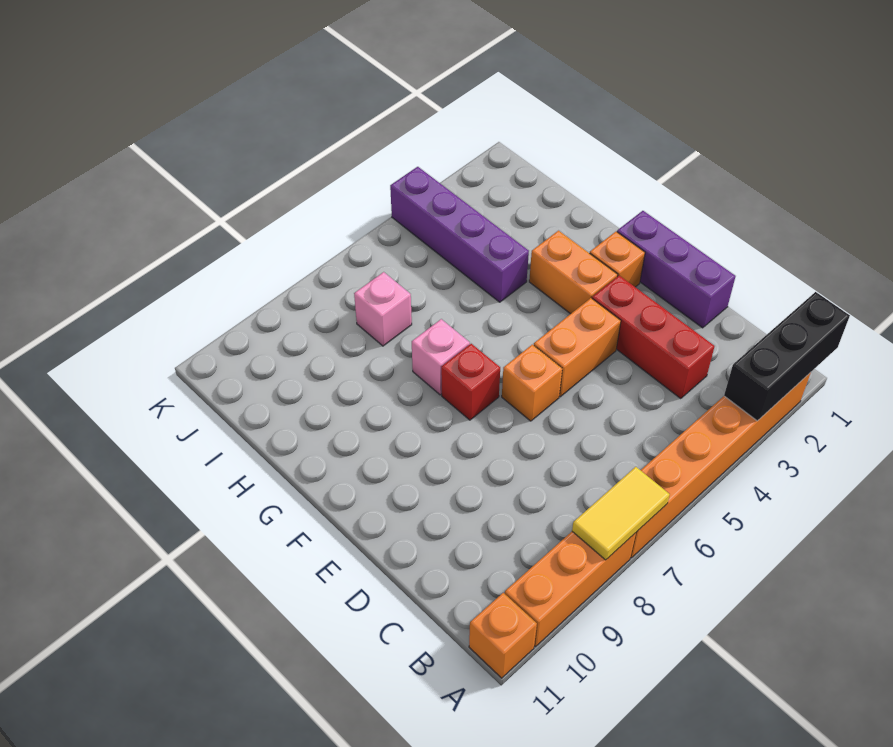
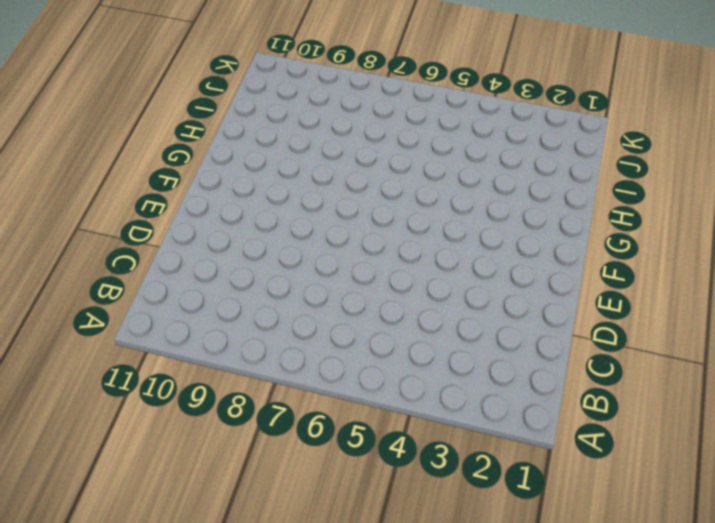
none -> orange 1x6 brick [631,372,811,558]
none -> orange 1x3 brick [505,532,636,647]
none -> orange 1x1 brick [469,593,537,678]

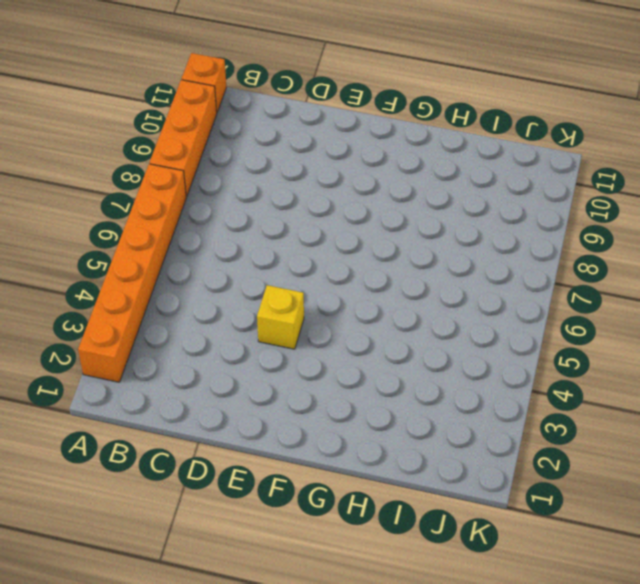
yellow 1x1 brick [257,285,304,349] -> orange 1x2 brick [534,298,621,397]
none -> red 1x3 brick [592,276,715,399]
none -> purple 1x3 brick [617,211,736,328]
none -> orange 1x1 brick [502,345,562,421]

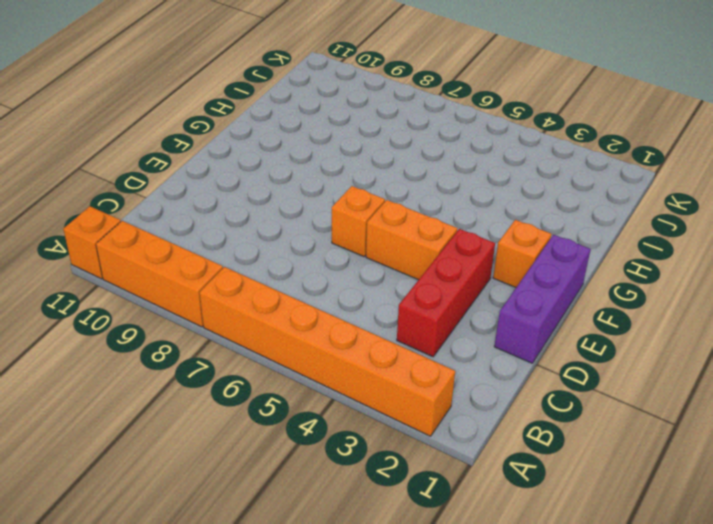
none -> orange 1x2 brick [529,231,618,314]
none -> red 1x1 brick [441,344,500,420]
none -> pink 1x1 brick [412,319,470,395]

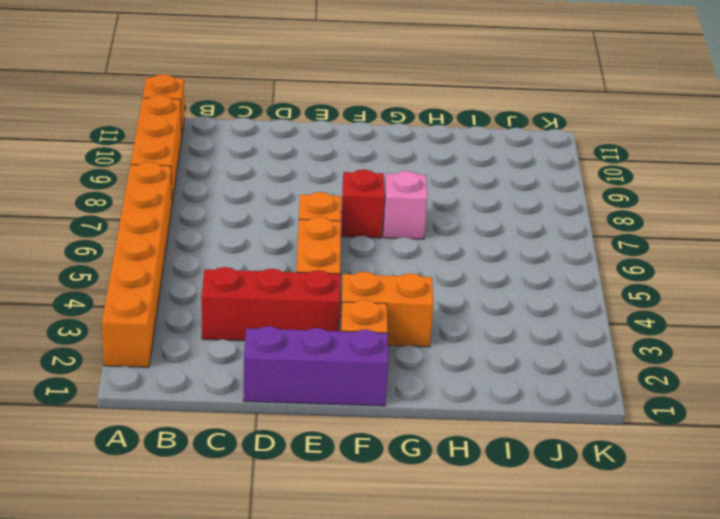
none -> purple 1x4 brick [390,167,529,302]
none -> pink 1x1 brick [354,272,412,346]
none -> black 1x3 brick [724,292,850,421]

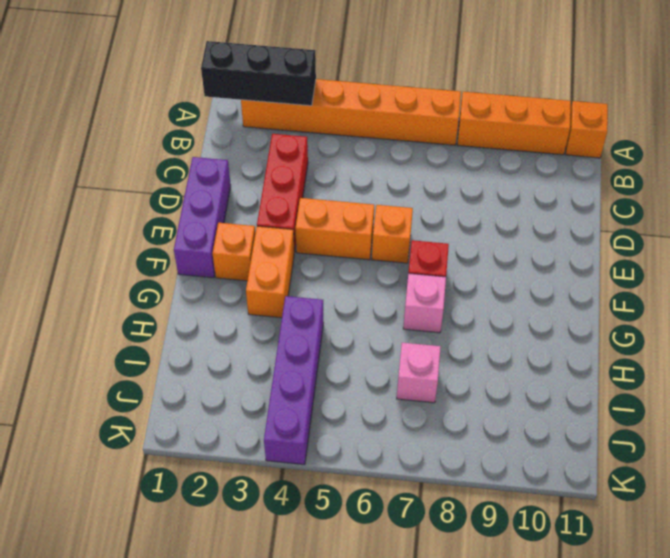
none -> yellow 1x2 tile [572,467,670,560]

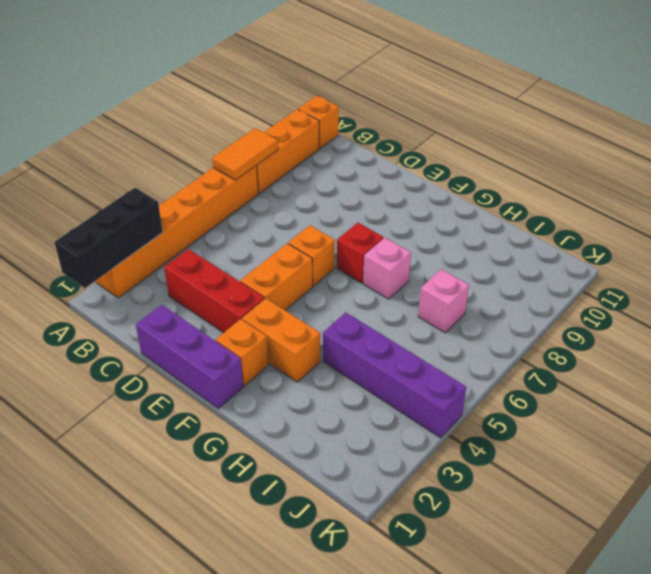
orange 1x2 tile [212,128,278,180] -> yellow 1x2 tile [572,467,670,560]

